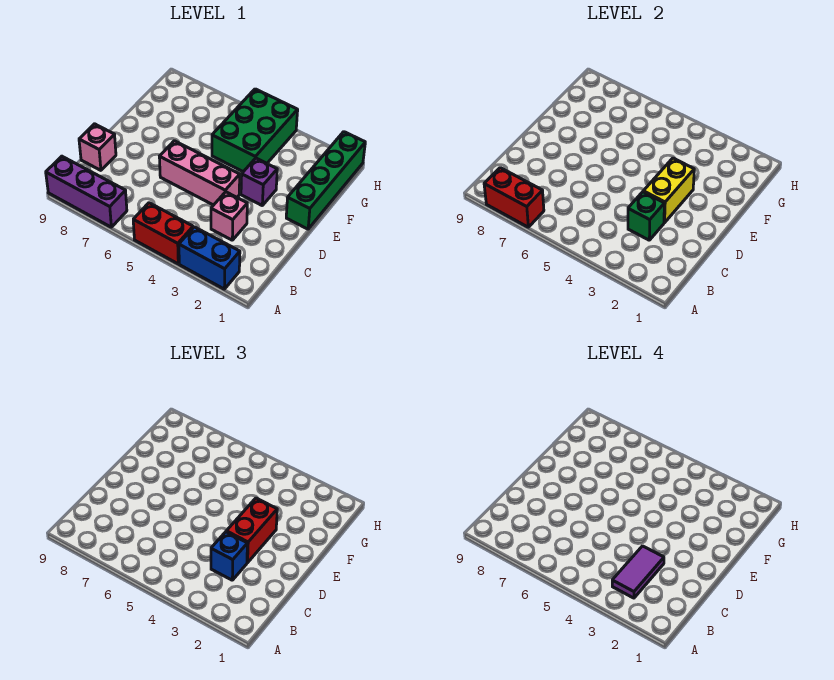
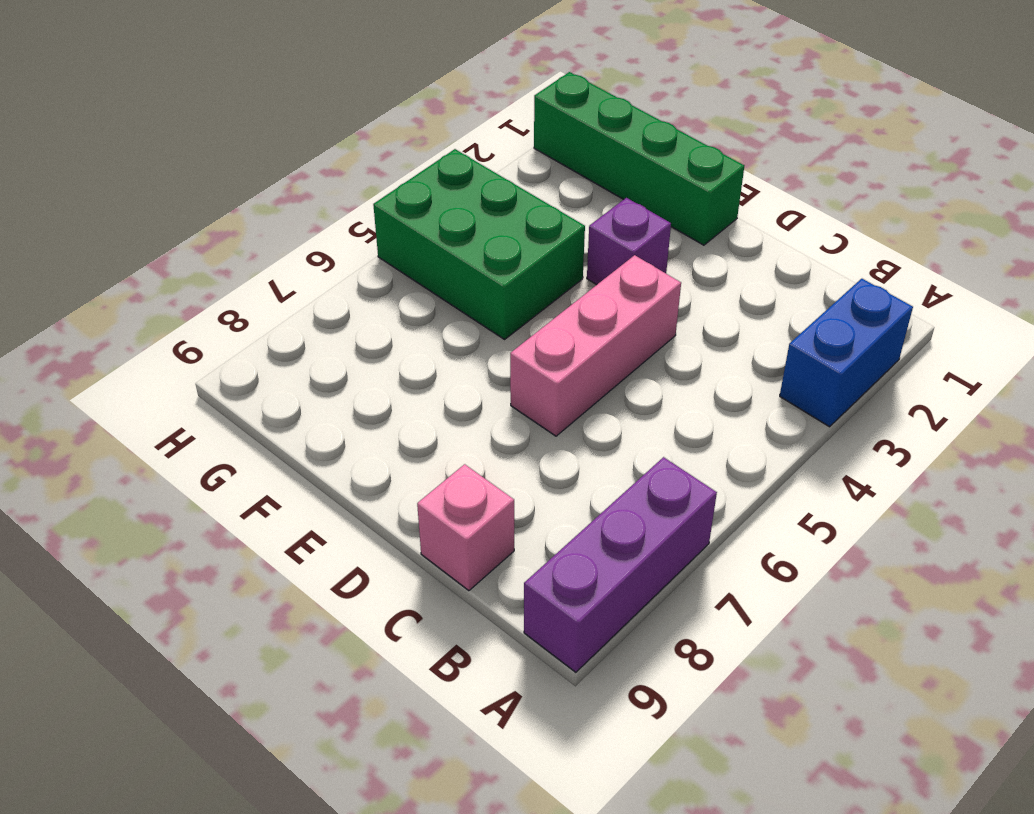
none -> red 1x2 brick [133,203,193,264]
none -> pink 1x1 brick [211,192,247,240]
none -> red 1x2 brick [484,168,544,227]

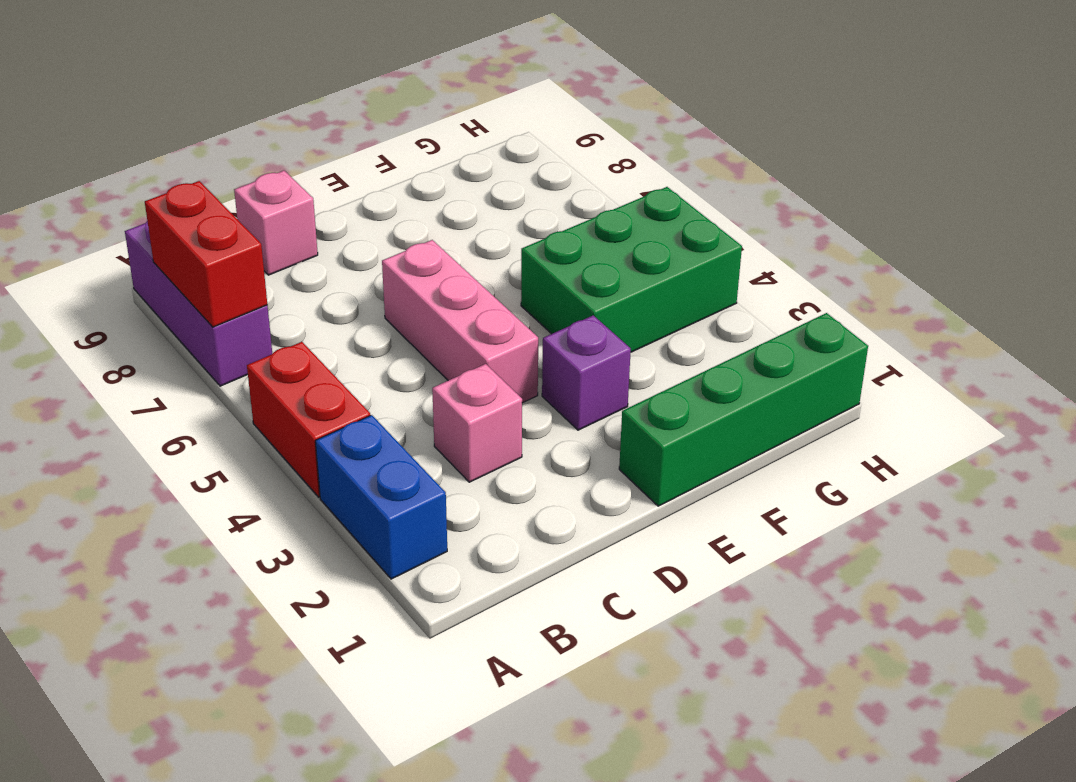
none -> green 1x1 brick [628,192,664,240]
none -> yellow 1x2 brick [643,158,694,223]
none -> blue 1x1 brick [211,532,247,580]

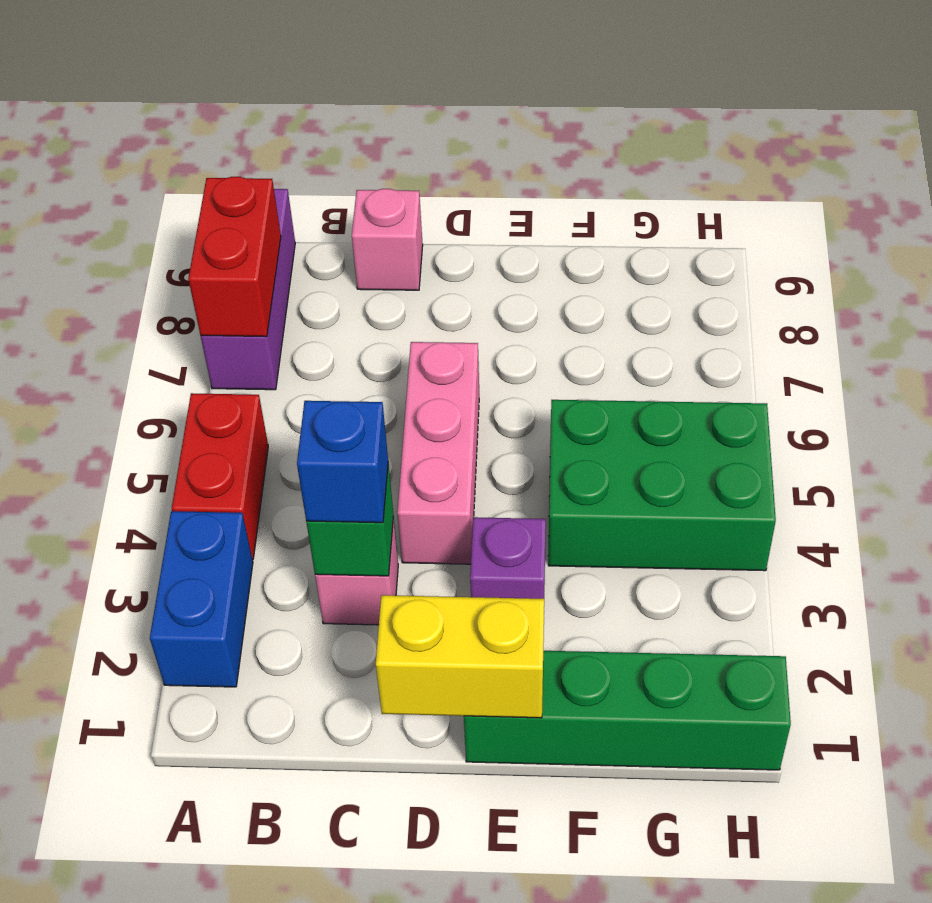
yellow 1x2 brick [376,595,544,718] -> yellow 1x2 brick moved to [643,158,694,223]
none -> red 1x2 brick [226,498,277,563]
none -> purple 1x2 tile [612,546,664,598]

